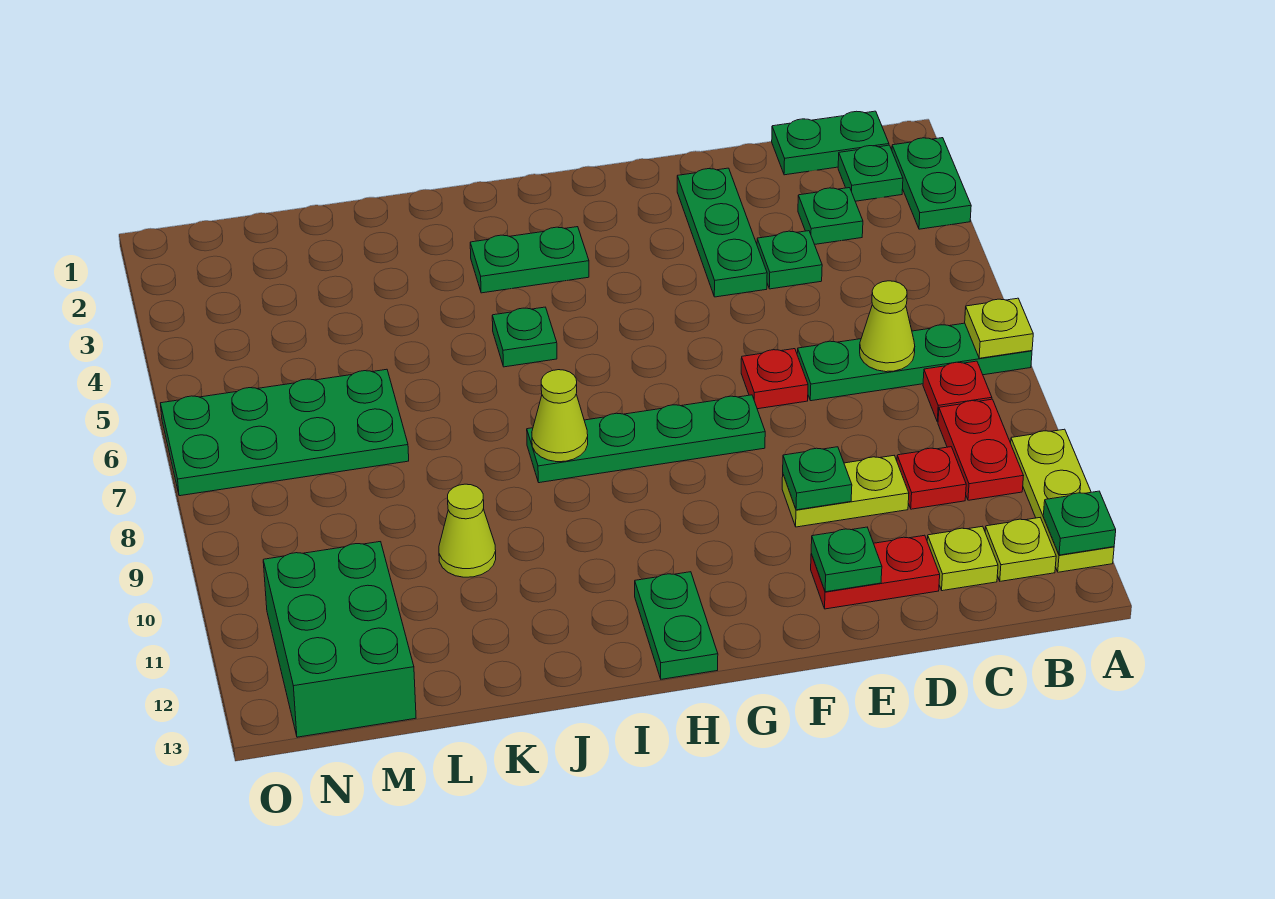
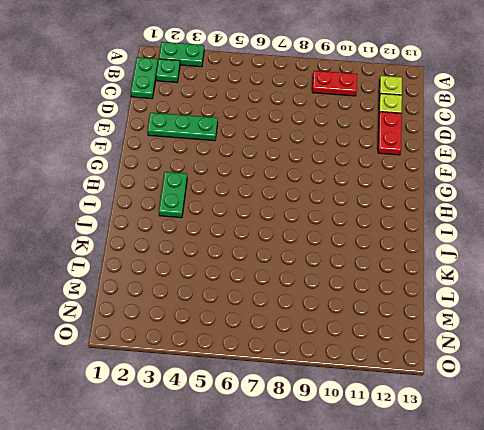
none -> green 1x4 plate [797,323,1032,401]
none -> lime 1x3 plate [1011,429,1114,572]
none -> red 1x1 plate [923,361,992,422]

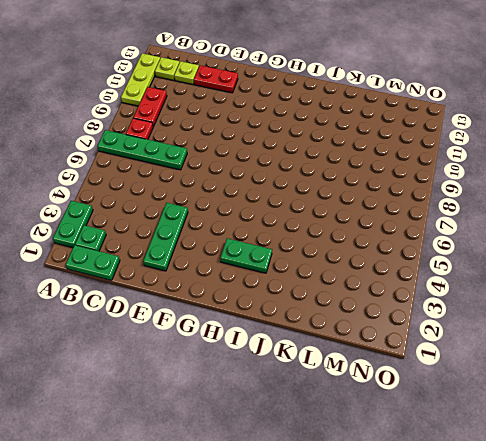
none -> green 1x1 plate [798,188,863,244]
none -> red 1x1 plate [897,447,966,509]
none -> green 1x1 plate [757,231,822,289]

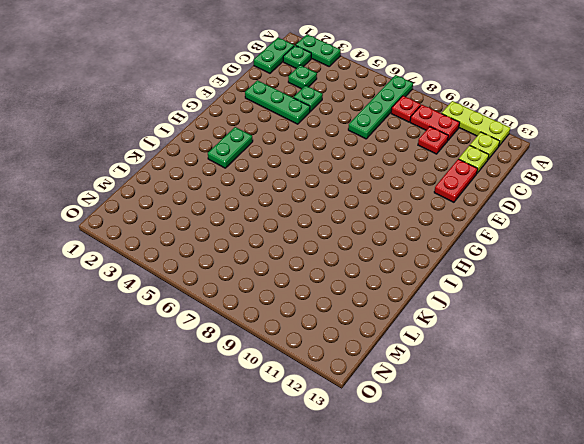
none -> lime 1x2 plate [782,456,909,527]
none -> red 1x1 plate [741,349,808,409]
none -> green 1x4 plate [527,395,765,483]

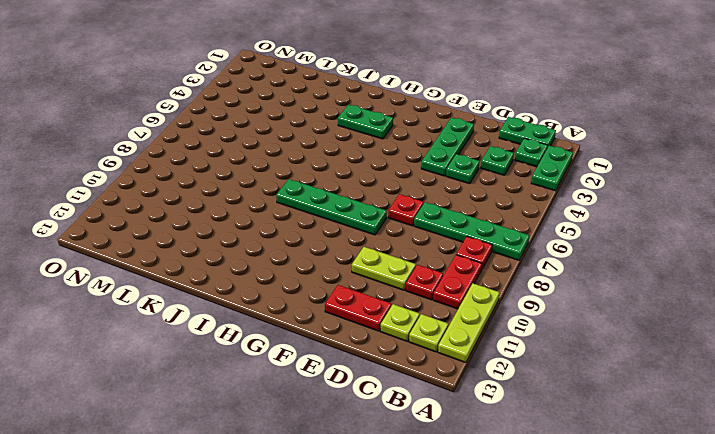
none -> green 1x2 plate [635,572,718,679]
none -> green 1x1 plate [492,307,557,367]
none -> lime 1x1 cone [439,484,496,577]

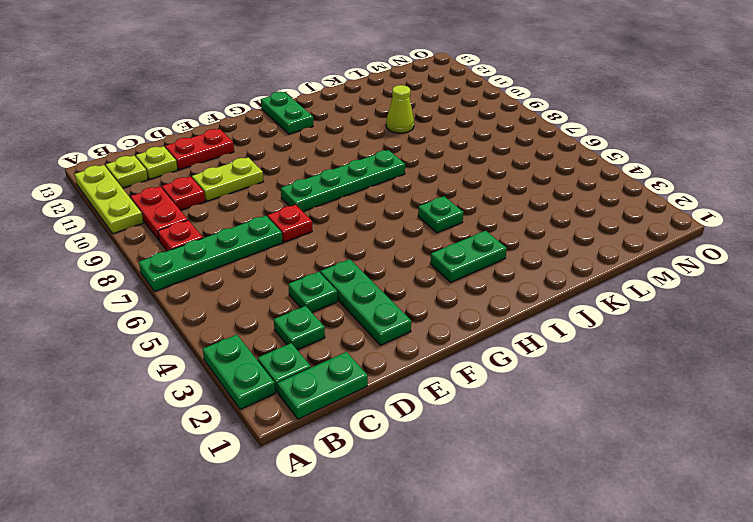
none -> green 2x4 plate [160,369,409,496]
none -> green 2x3 brick [263,542,416,737]
none -> lime 1x1 plate [965,298,1033,358]

